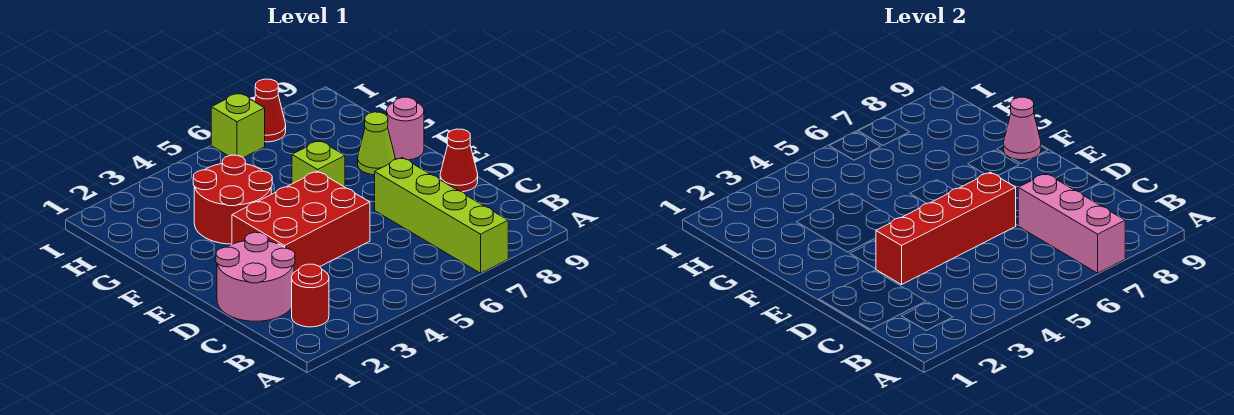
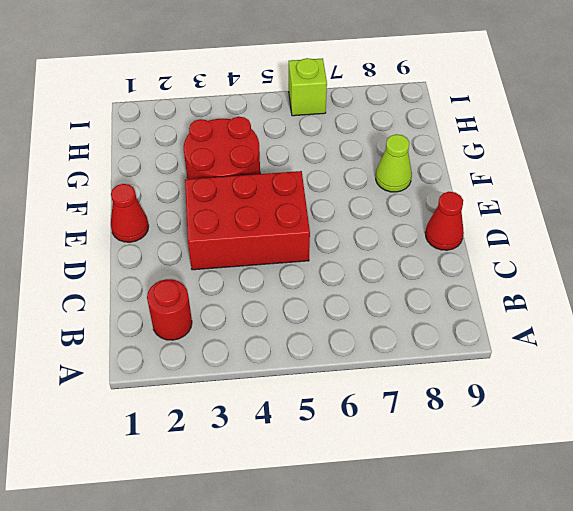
red 1x1 cone [111,184,149,242] -> red 1x1 cone moved to [254,79,286,142]
none -> lime 1x4 brick [375,158,508,273]
none -> pink 2x2 round brick [216,232,295,321]
none -> lime 1x1 brick [292,141,345,187]

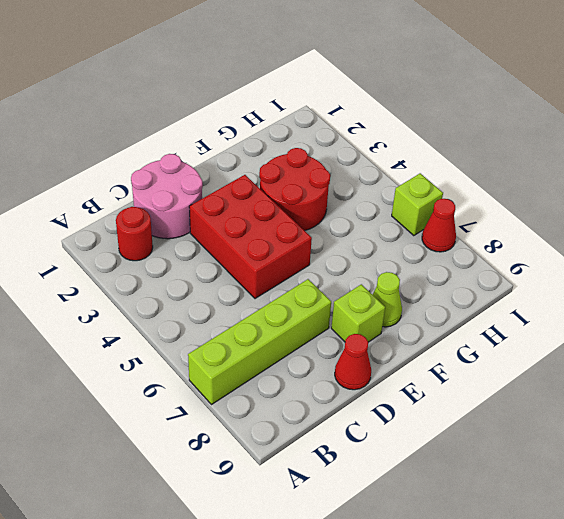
lime 1x1 brick [331,284,385,342] -> lime 1x1 brick moved to [292,141,345,187]
none -> pink 1x1 round brick [387,97,424,160]
none -> pink 1x3 brick [1018,174,1125,273]
none -> red 1x4 brick [876,172,1016,285]

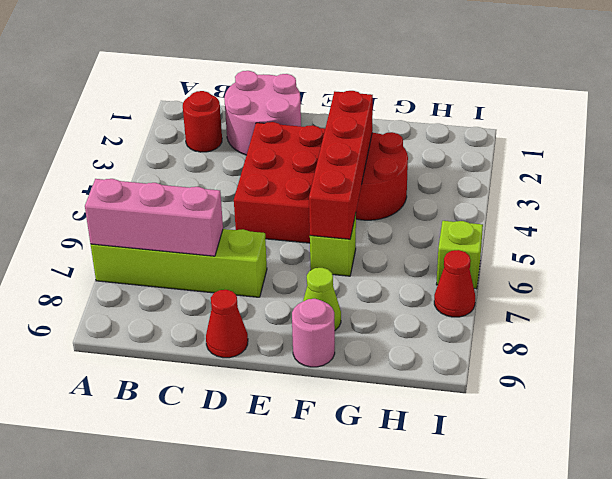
red 1x4 brick [309,91,373,239] -> red 1x4 brick moved to [876,172,1016,285]
none -> pink 1x1 cone [1004,97,1041,160]

